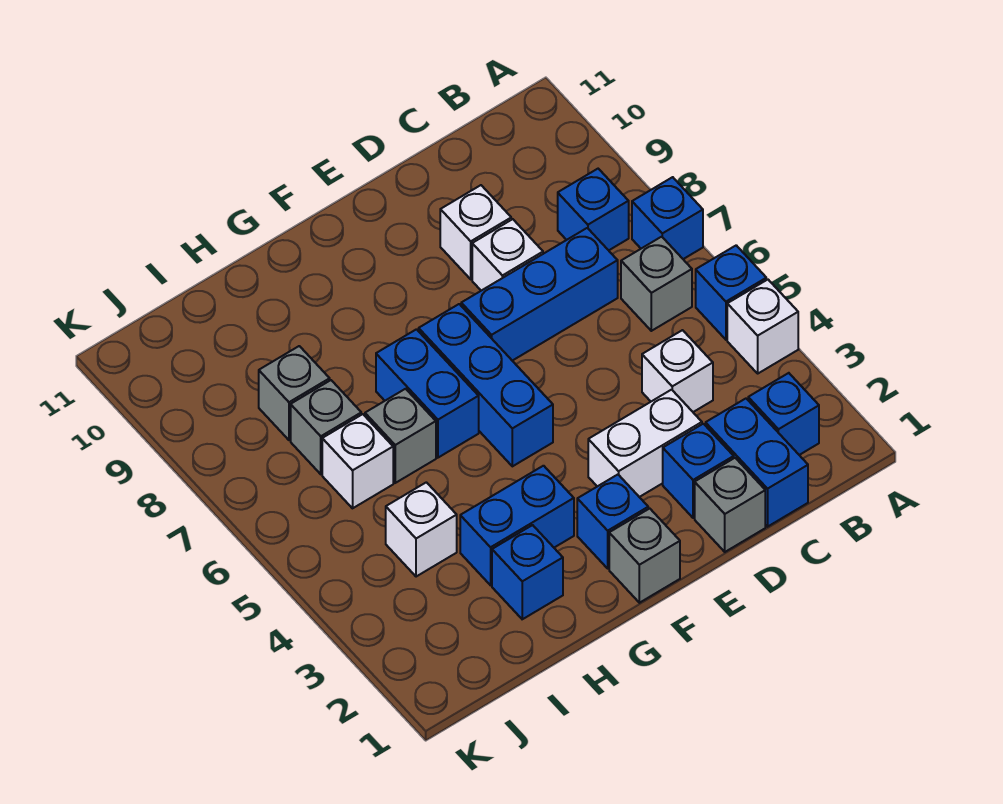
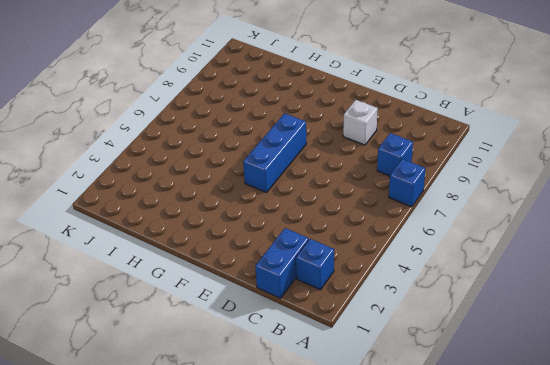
none -> white 1x1 brick [727,280,798,373]
none -> blue 1x1 brick [696,245,766,339]
none -> grey 1x1 brick [621,237,692,331]

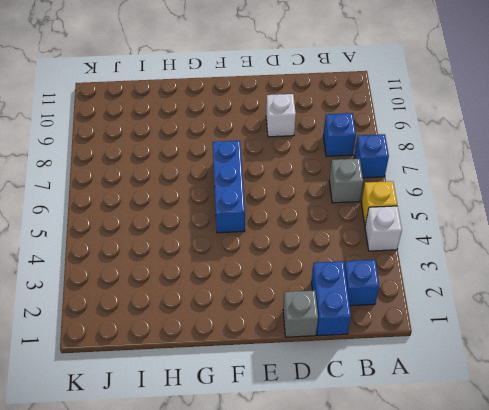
yellow 1x1 brick [361,181,397,225] -> blue 1x1 brick [696,245,766,339]
none -> white 1x1 brick [642,330,713,412]
none -> blue 1x3 brick [461,228,618,361]
none -> blue 1x1 brick [663,424,734,518]

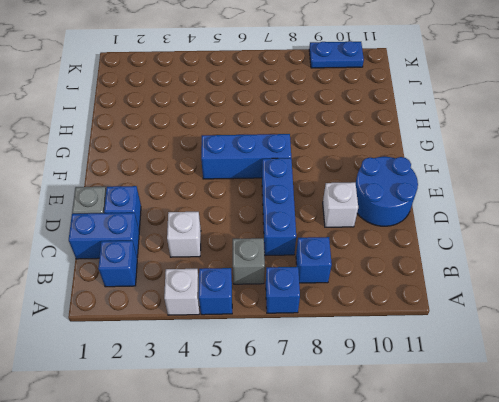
blue 2x2 round brick [356,157,418,226] -> none
blue 1x2 plate [309,41,364,68] -> none
none -> white 1x2 brick [588,390,702,497]
none -> white 1x1 brick [472,219,543,291]
none -> grey 1x1 brick [609,509,680,603]

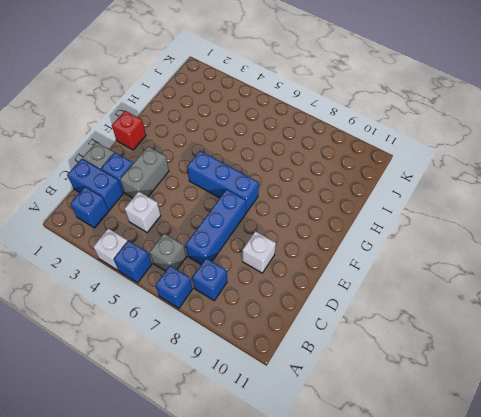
grey 1x2 brick [120,147,169,198] -> white 1x2 brick [588,390,702,497]
red 1x1 brick [112,111,146,150] -> grey 1x1 brick [609,509,680,603]
none -> white 1x1 brick [472,219,543,291]
none -> blue 1x1 brick [577,475,648,568]
none -> blue 1x2 brick [460,466,574,585]

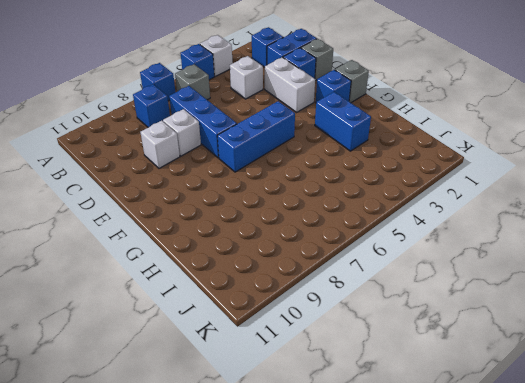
none -> blue 1x2 brick [376,329,479,458]
none -> blue 1x1 brick [492,525,563,619]
none -> grey 1x1 brick [365,389,436,483]

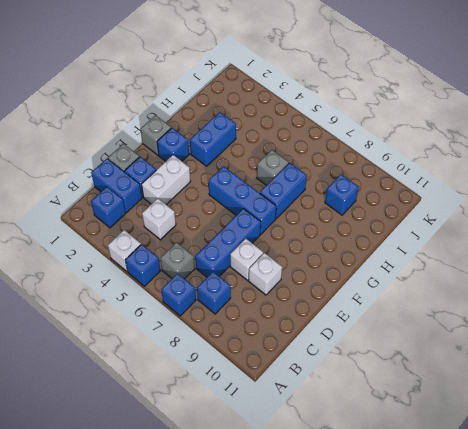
blue 1x2 brick [260,163,307,219] -> blue 1x2 brick turned to [376,329,479,458]
blue 1x1 brick [325,174,359,215] -> blue 1x1 brick moved to [492,525,563,619]
none -> white 1x1 brick [386,482,457,577]
none -> white 1x1 brick [322,414,393,508]
none -> grey 1x1 brick [291,380,361,474]

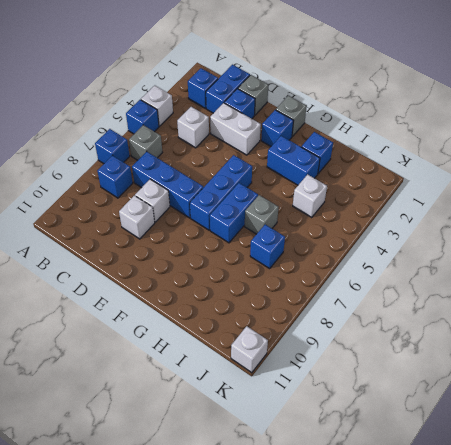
blue 1x1 brick [250,225,285,269] -> grey 1x1 brick [291,380,361,474]
white 1x1 brick [231,326,268,373] -> white 1x1 brick moved to [322,414,393,508]
none -> grey 1x1 brick [259,346,330,440]

